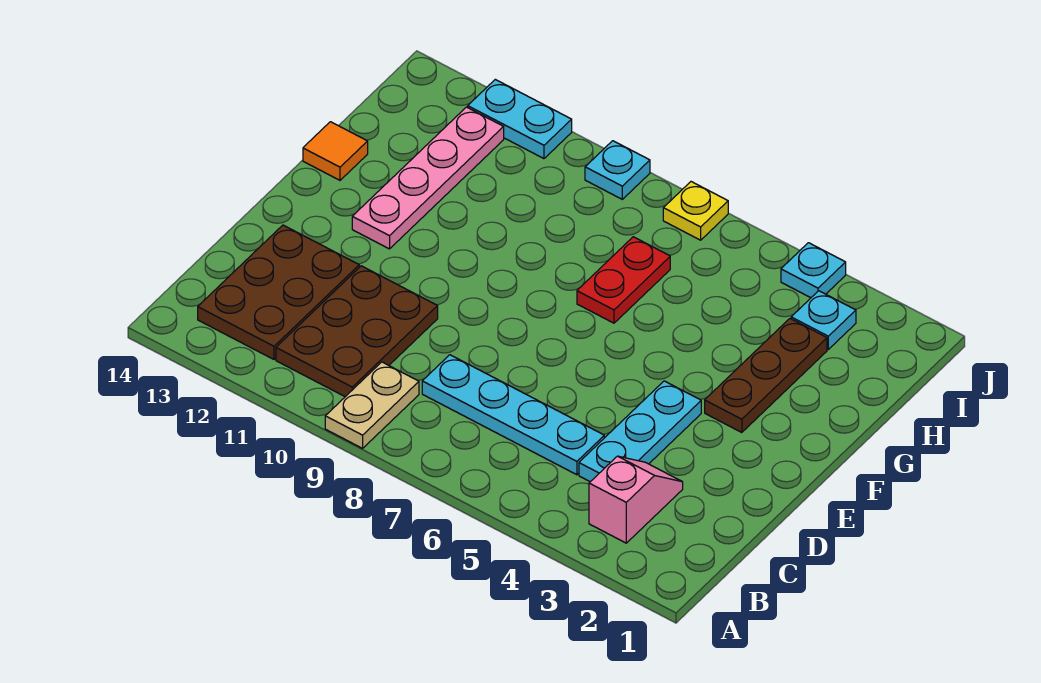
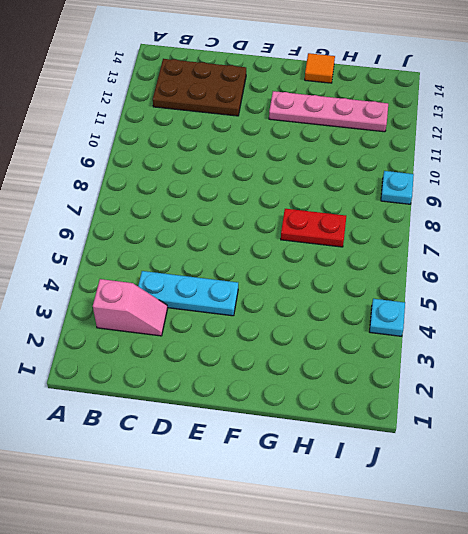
none -> tan 1x2 plate [325,362,419,448]
none -> brown 2x3 plate [276,266,438,397]
none -> cyan 1x4 plate [422,355,604,475]

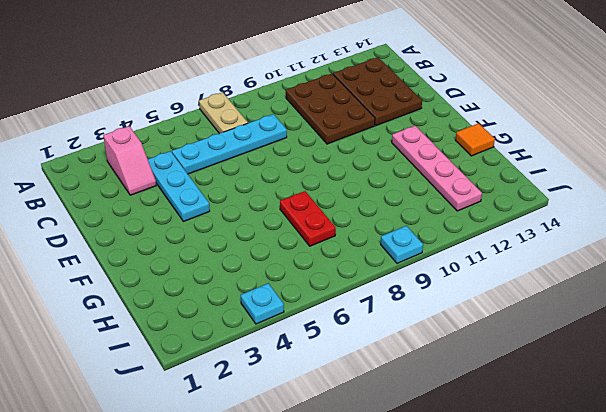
tan 1x2 plate [199,92,248,134] -> tan 1x2 plate moved to [325,362,419,448]
none -> brown 1x3 plate [705,319,827,433]
none -> cyan 1x1 plate [791,291,856,349]
none -> yellow 1x1 plate [663,182,728,240]

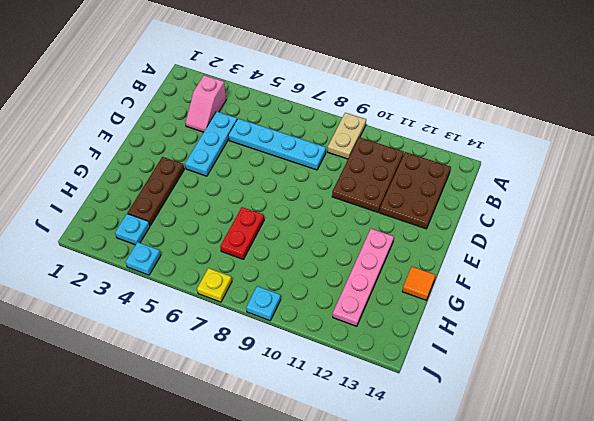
none -> cyan 1x2 plate [468,79,572,159]

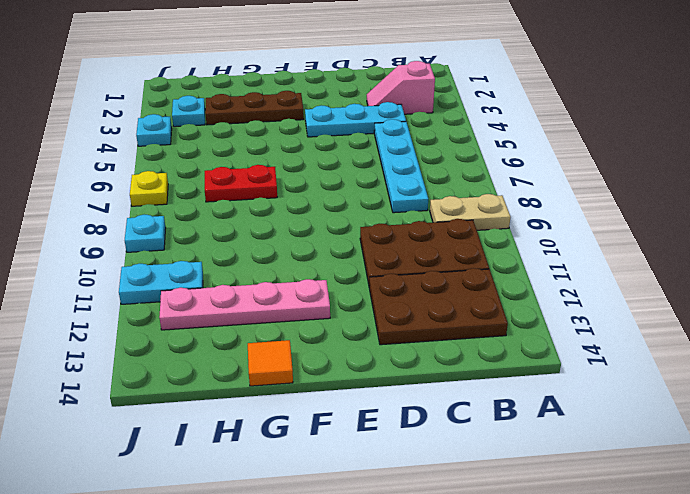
cyan 1x2 plate [119,261,203,304] -> cyan 1x2 plate turned to [468,79,572,159]

